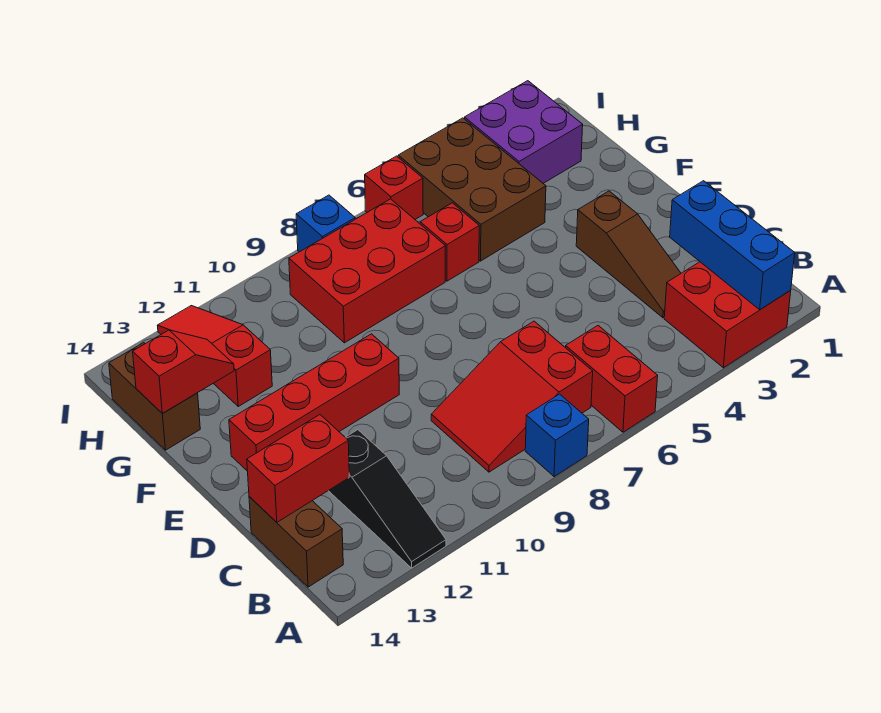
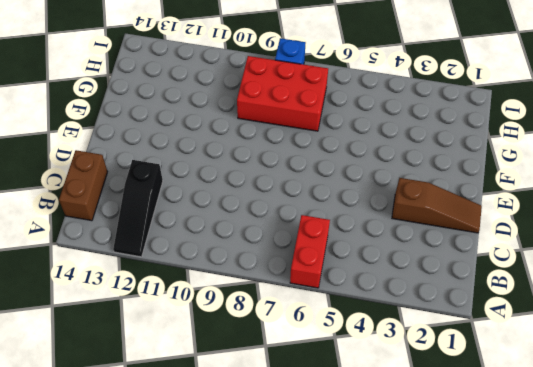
brown 1x3 slope [392,178,482,233] -> brown 1x3 slope turned to [576,191,681,318]
none -> red 2x2 brick [664,262,791,368]
none -> blue 1x1 brick [525,394,589,477]
none -> red 2x3 slope [431,321,593,472]

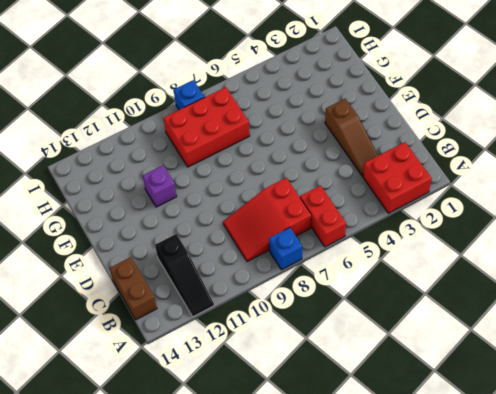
purple 1x1 brick [143,165,177,207] -> none
none -> red 1x4 brick [229,334,399,470]
none -> brown 2x3 brick [398,118,546,261]
none -> red 1x1 brick [420,203,479,281]

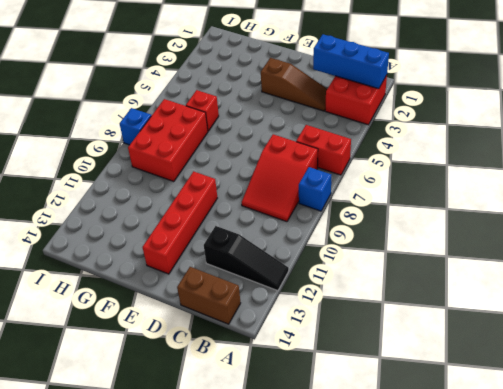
none -> brown 2x3 brick [398,118,546,261]
none -> red 1x3 slope [157,306,272,406]
none -> brown 1x2 brick [109,343,200,450]

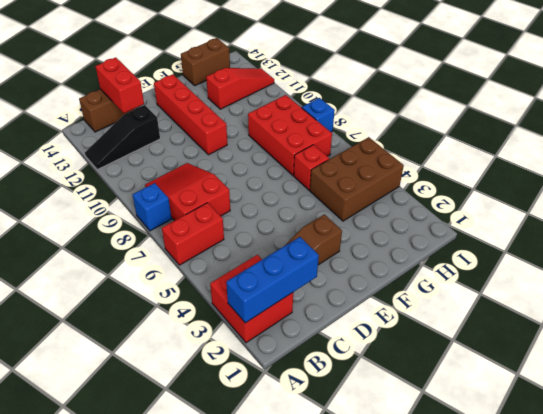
none -> purple 2x2 brick [465,81,583,183]
none -> red 1x1 brick [365,156,423,219]
none -> red 1x2 slope [133,330,234,414]

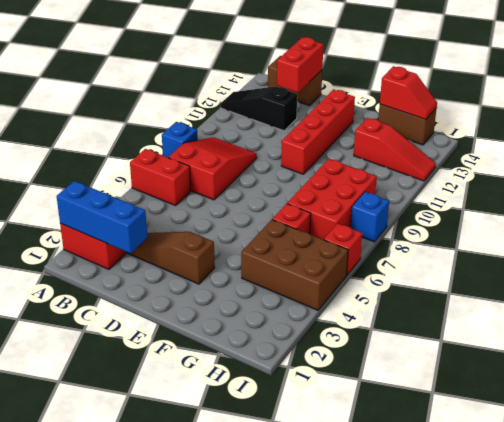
red 1x2 slope [380,66,437,120] -> red 1x2 slope turned to [133,330,234,414]
none -> purple 2x2 brick [465,81,583,183]

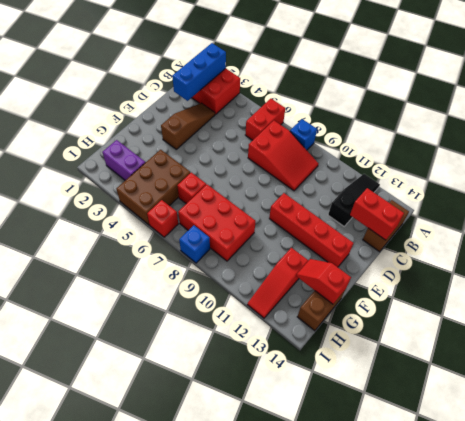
purple 1x2 brick [102,140,145,180] -> purple 2x2 brick [465,81,583,183]

